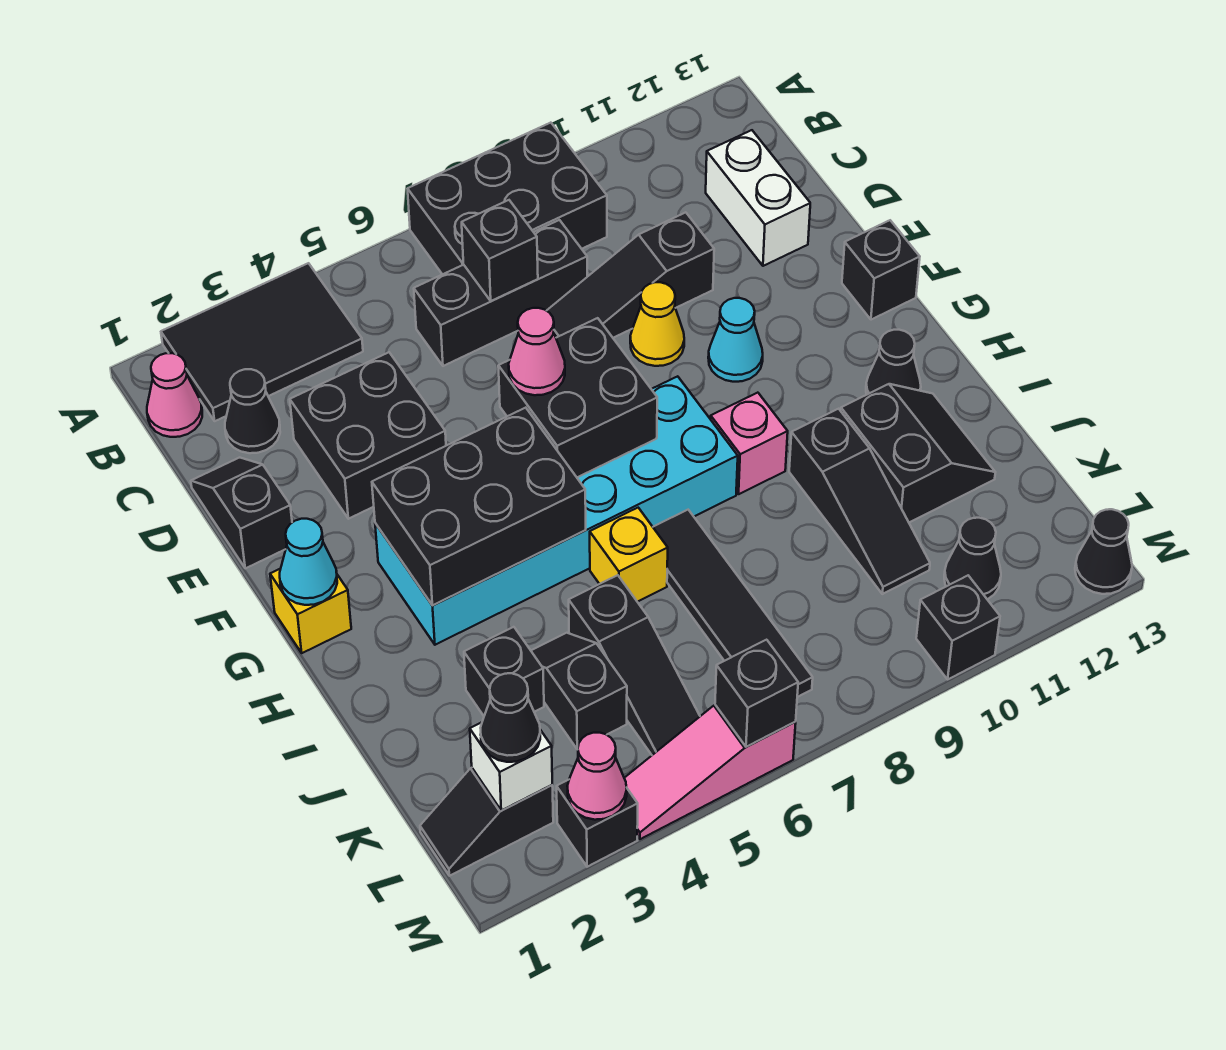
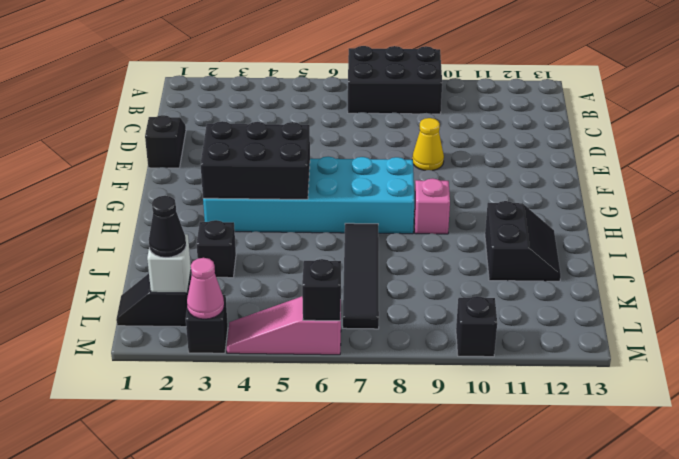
none -> black 2x3 tile [161,263,363,421]
none -> pink 1x1 cone [147,353,202,437]
none -> black 1x1 cone [225,369,280,453]
none -> black 1x3 brick [414,220,587,366]

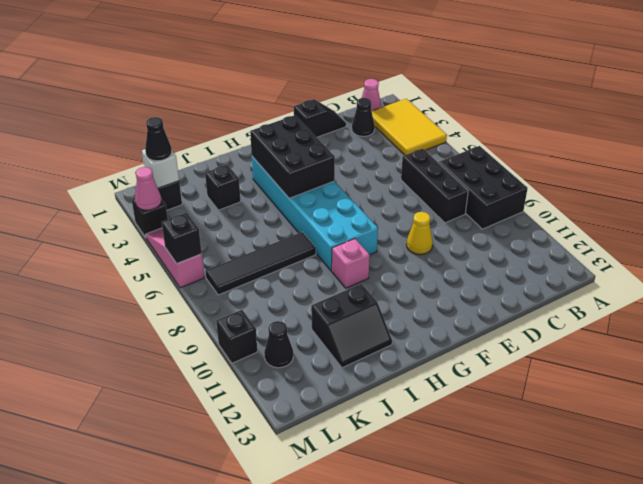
yellow 2x3 tile [372,99,447,155] -> black 2x3 tile [161,263,363,421]
none -> white 1x2 brick [706,130,810,266]
none -> black 2x2 brick [290,352,446,519]
none -> black 1x3 slope [547,212,714,338]
none -> cyan 1x1 cone [708,298,763,382]

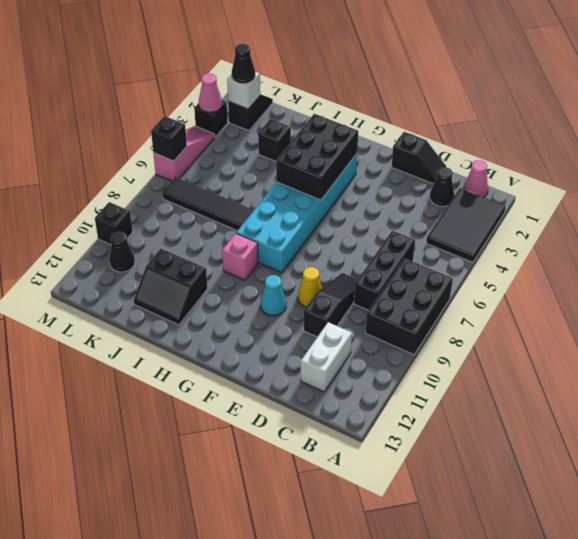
white 1x2 brick [301,322,352,392] -> white 1x2 brick turned to [706,130,810,266]
none -> black 2x2 brick [290,352,446,519]
none -> black 1x1 brick [842,220,920,320]
none -> yellow 1x1 brick [270,568,351,653]
none -> black 1x1 cone [866,330,921,395]

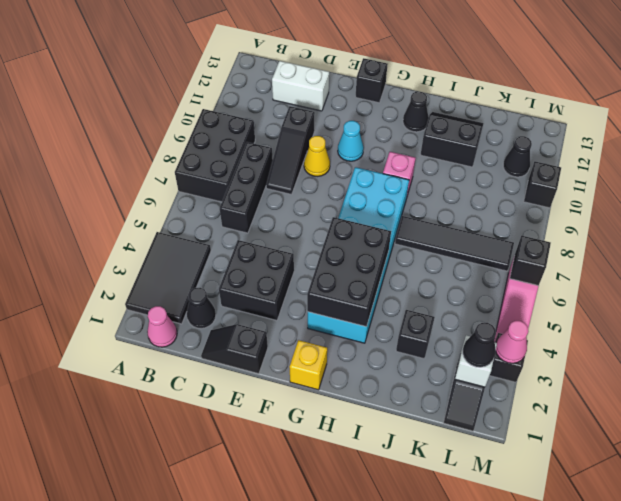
none -> yellow 1x1 brick [590,508,668,602]
none -> black 1x3 slope [789,409,930,594]
none -> black 1x2 slope [531,633,627,749]
none -> black 1x3 slope [569,575,700,755]

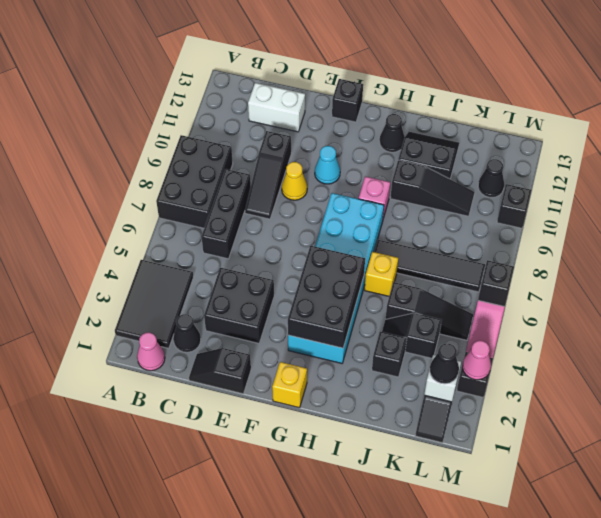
none -> black 1x1 cone [1075,509,1132,594]
none -> black 1x1 brick [462,200,538,301]
none -> black 2x2 brick [498,318,657,477]
none -> cyan 1x1 cone [280,519,337,605]

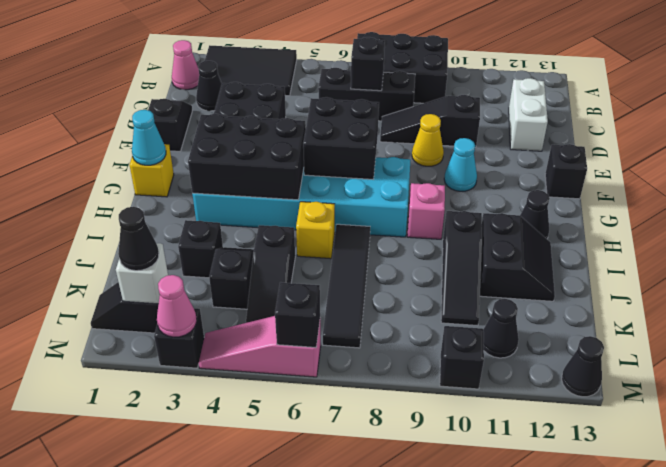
none -> pink 1x1 cone [509,308,565,395]

